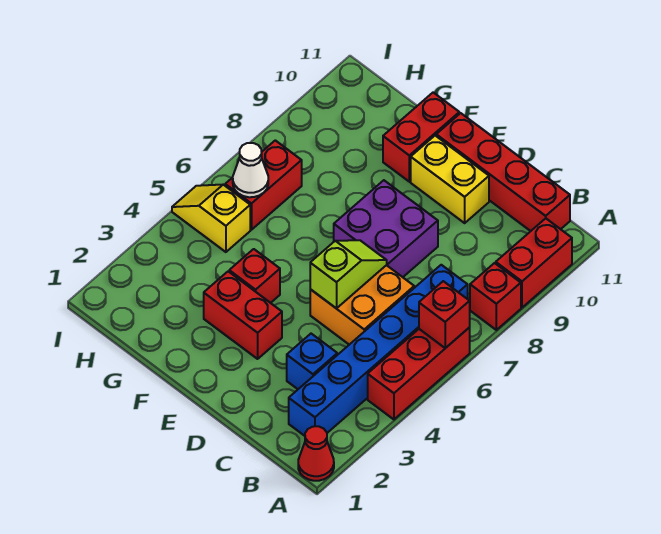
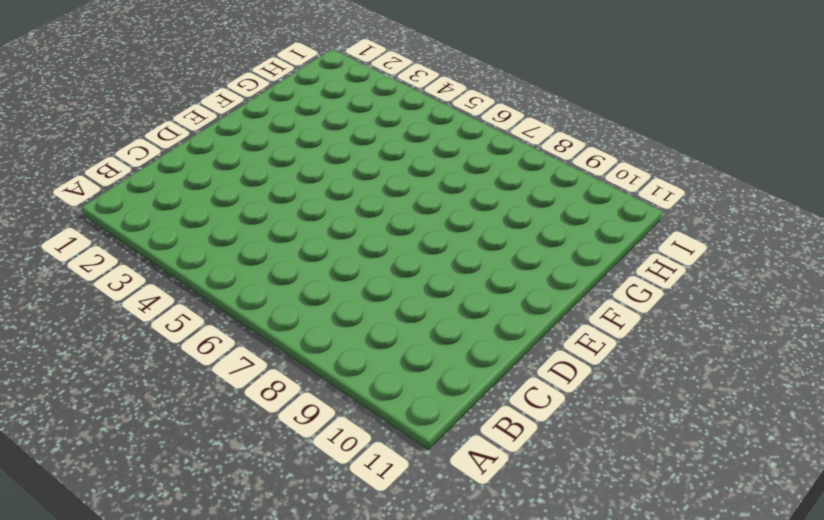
none -> red 1x1 cone [298,426,334,481]
none -> red 1x3 brick [368,327,470,419]
none -> red 1x1 brick [470,263,521,330]

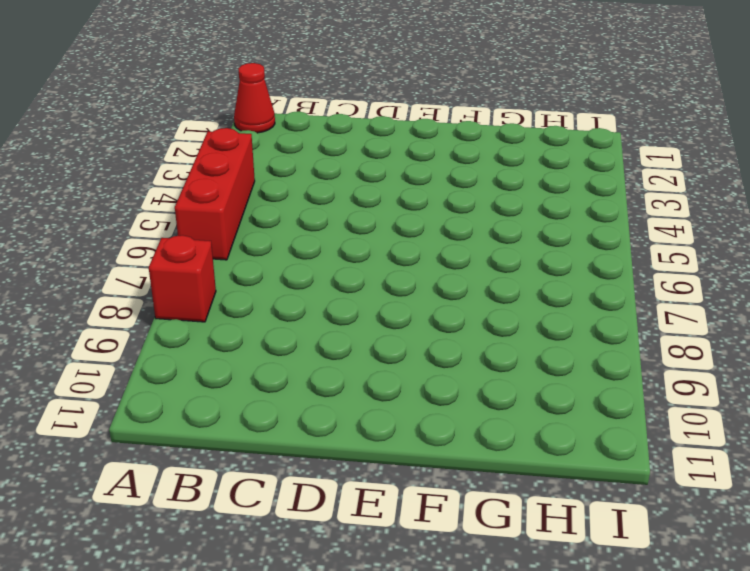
none -> red 1x2 brick [496,218,572,308]
none -> blue 1x6 brick [289,265,468,436]
none -> red 1x4 brick [436,113,570,231]

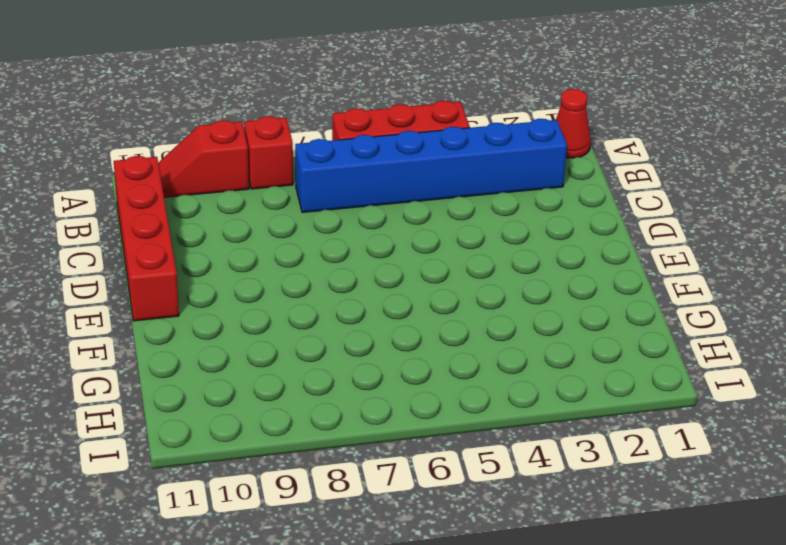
red 1x2 slope [158,120,249,197] -> red 1x2 brick [496,218,572,308]
none -> blue 1x1 brick [287,334,337,389]
none -> orange 2x2 brick [310,265,414,345]
none -> purple 2x2 brick [334,180,438,277]

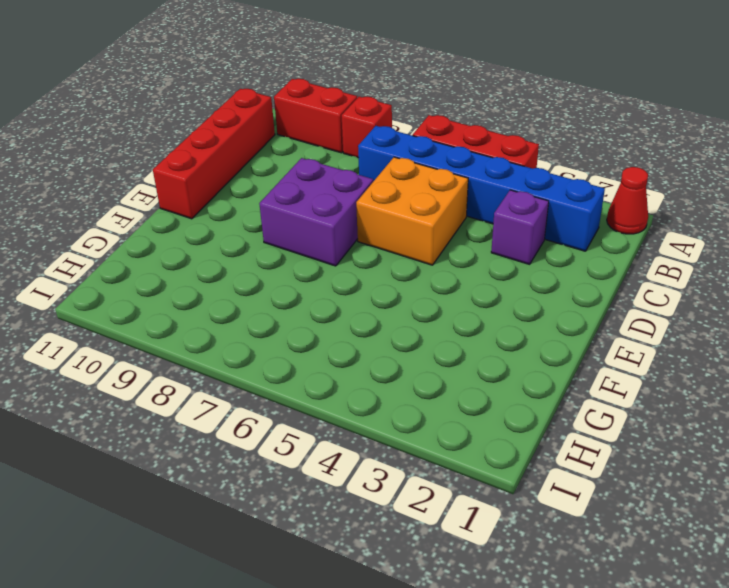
purple 1x1 brick [491,190,549,264] -> blue 1x1 brick [287,334,337,389]
none -> yellow 1x2 brick [411,136,489,223]
none -> red 1x2 brick [204,271,282,359]
none -> red 1x1 brick [229,249,280,303]

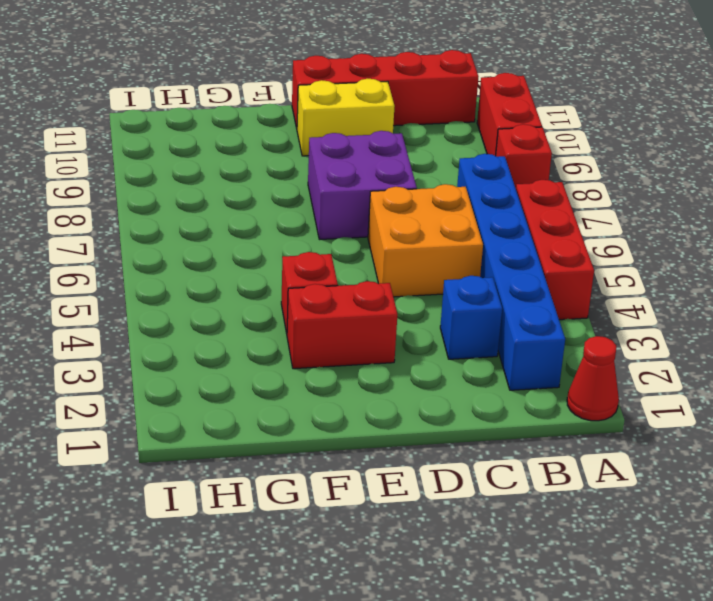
none -> red 1x2 brick [383,93,459,182]
none -> yellow 1x2 slope [172,185,250,252]
none -> red 1x2 brick [225,140,302,230]

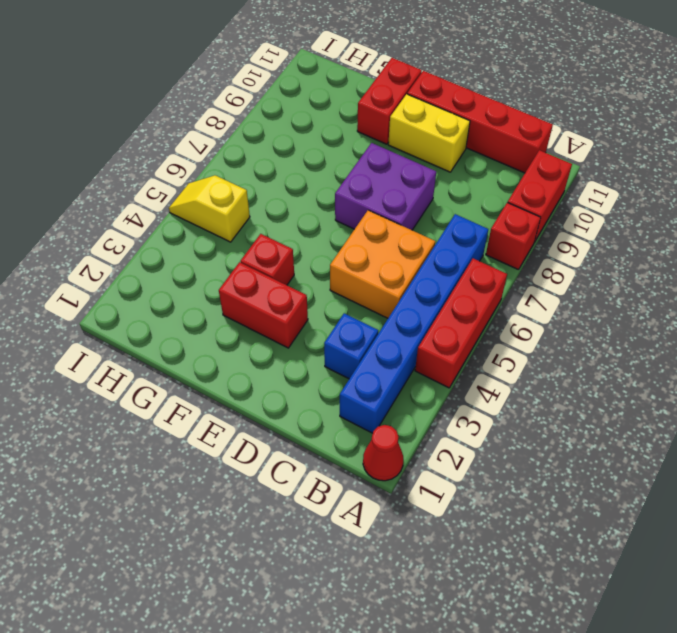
none -> red 1x2 brick [225,140,302,230]
none -> red 1x1 brick [419,281,470,348]
none -> lime 1x2 slope [310,240,387,309]

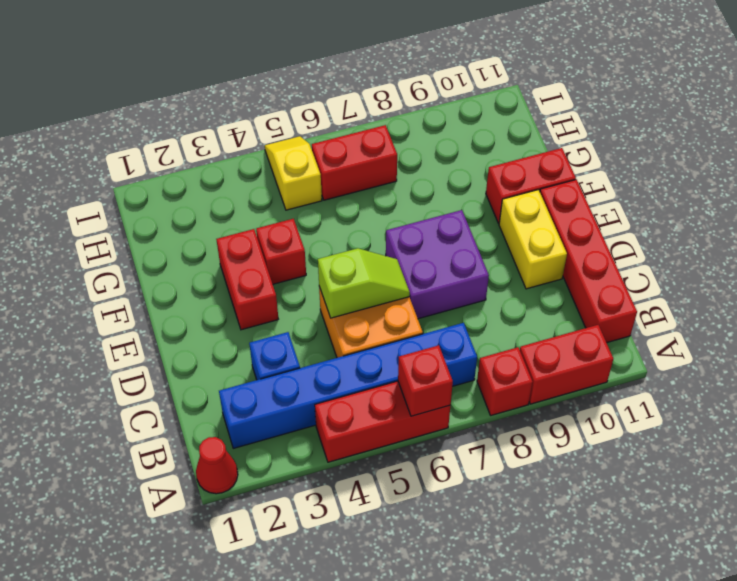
none -> white 1x1 cone [233,143,268,197]

